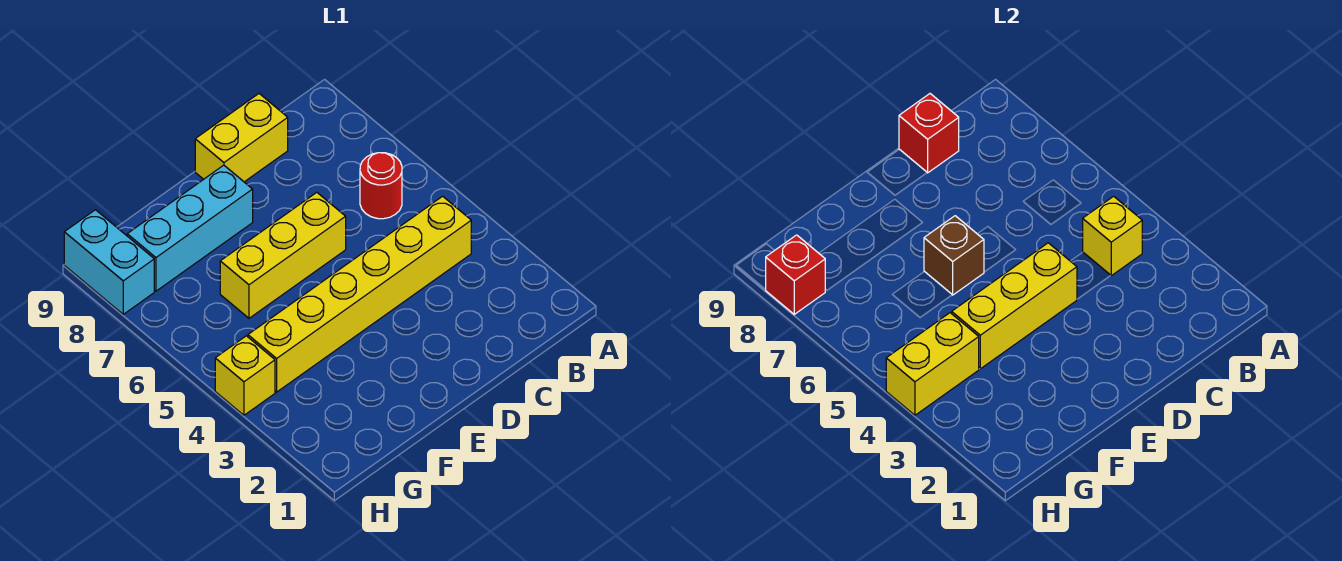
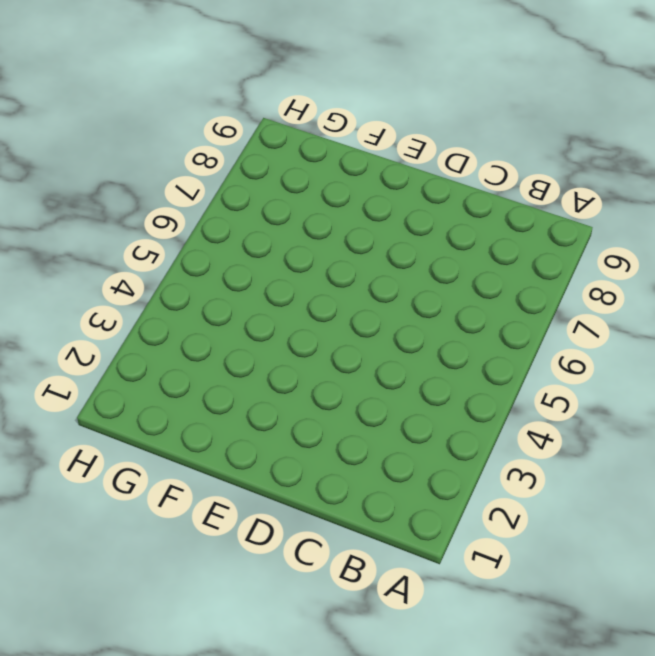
none -> yellow 1x6 brick [248,196,471,392]
none -> red 1x1 round brick [360,153,402,219]
none -> yellow 1x2 brick [195,94,288,182]

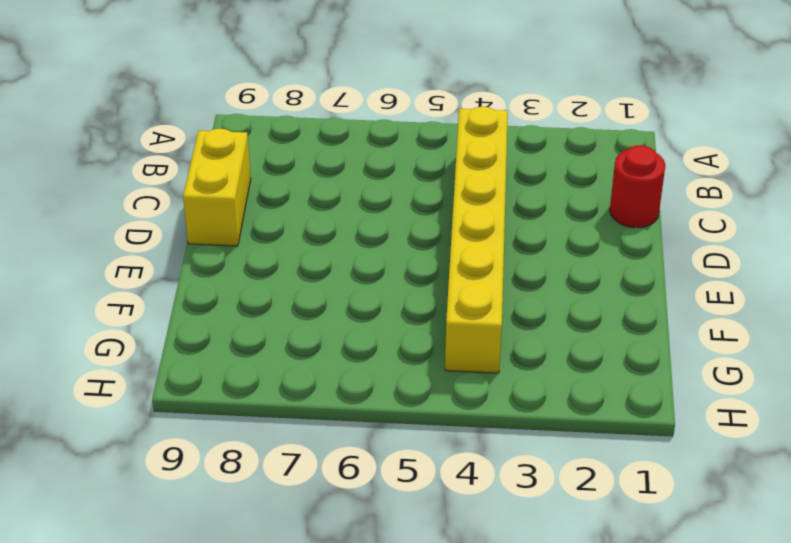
red 1x1 round brick [610,145,665,228] -> red 1x1 round brick moved to [360,153,402,219]
none -> yellow 1x3 brick [220,193,346,318]
none -> cyan 1x3 brick [127,165,253,291]
none -> yellow 1x1 brick [215,336,275,415]

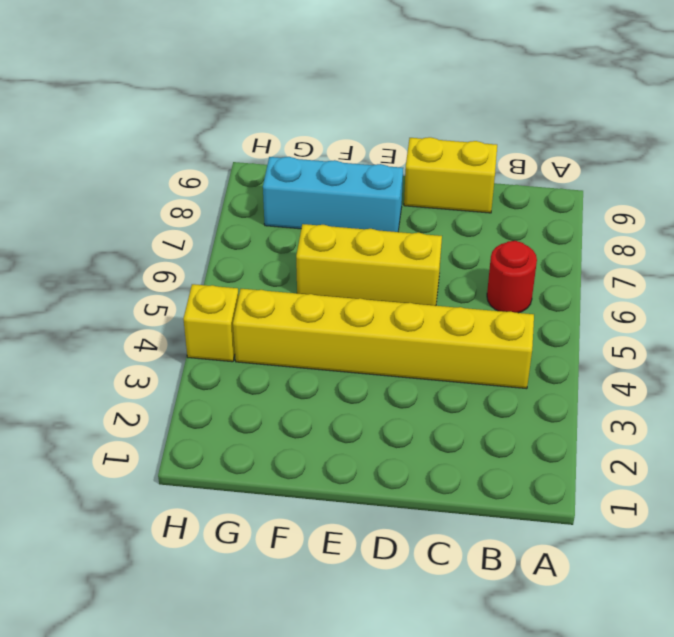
none -> cyan 1x2 brick [64,210,154,314]
none -> yellow 1x1 brick [1083,196,1142,276]
none -> red 1x1 brick [899,94,959,173]

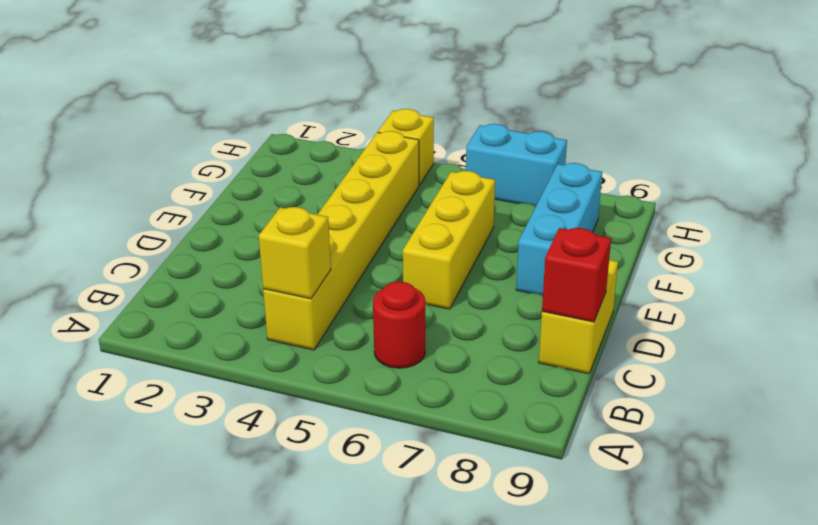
cyan 1x2 brick [466,124,567,206] -> cyan 1x2 brick moved to [64,210,154,314]
none -> yellow 1x3 brick [952,243,1077,369]
none -> brown 1x1 brick [924,216,984,295]
none -> yellow 1x2 brick [886,313,979,415]

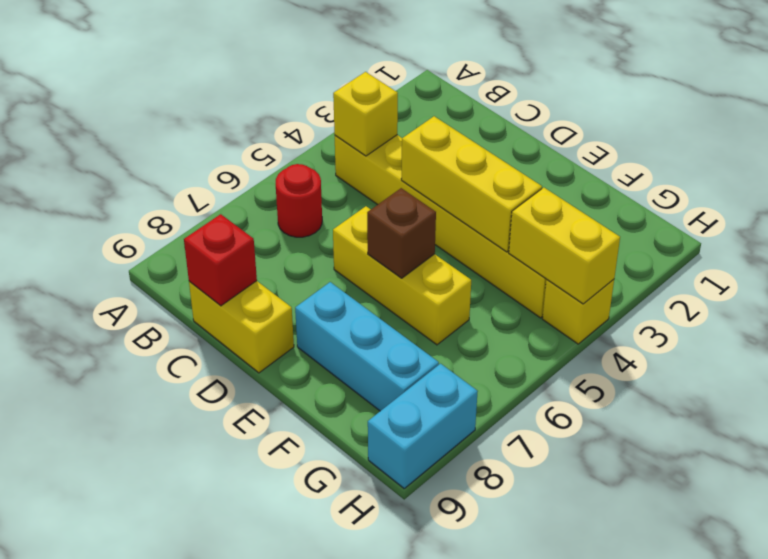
none -> red 1x1 brick [766,235,825,314]

